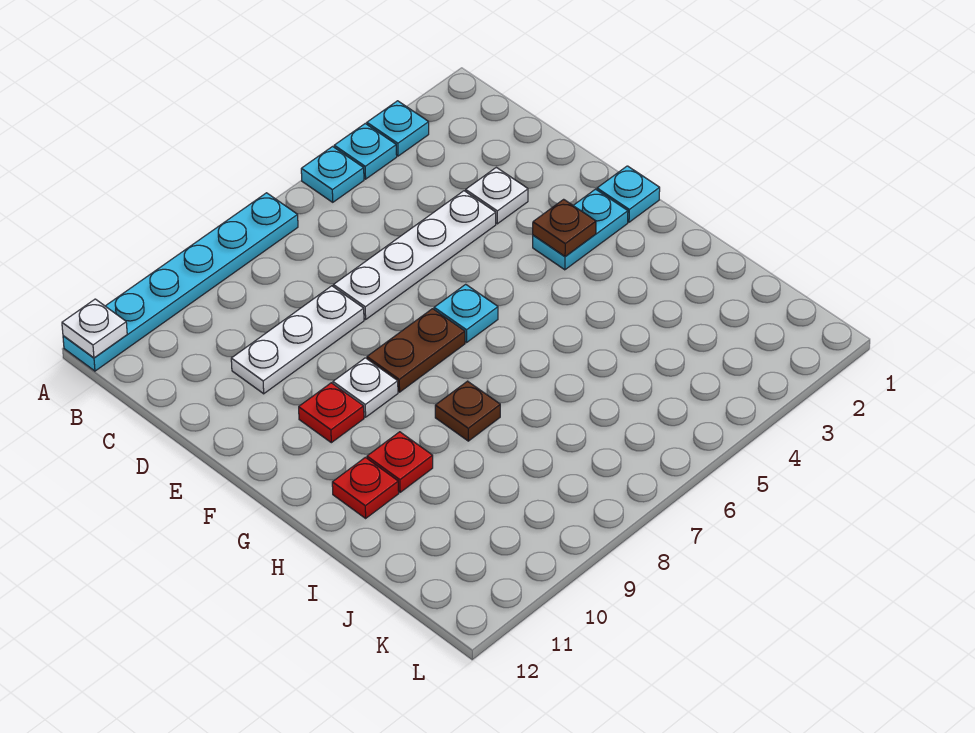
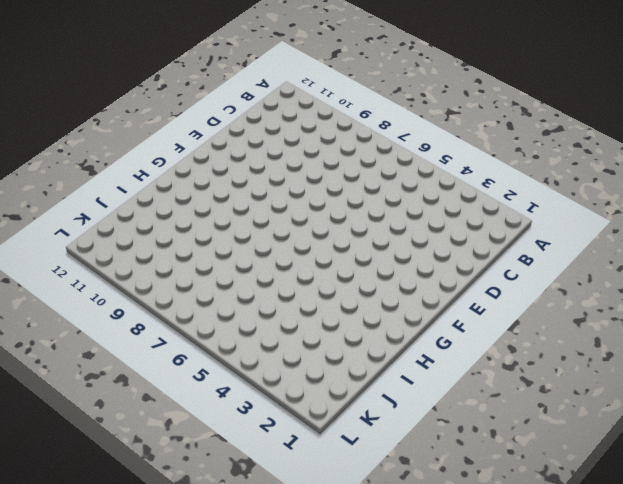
none -> cyan 1x1 plate [367,101,429,156]
none -> cyan 1x1 plate [334,124,397,179]
none -> cyan 1x1 plate [301,146,364,202]

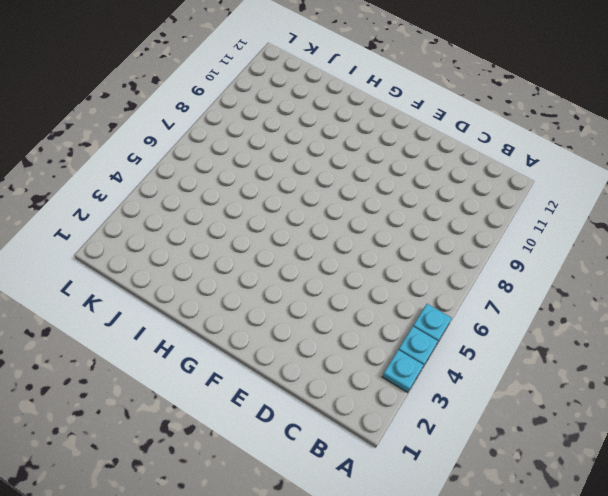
none -> cyan 1x6 plate [63,193,298,371]
none -> white 1x1 plate [466,167,528,224]
none -> white 1x4 plate [333,191,496,320]

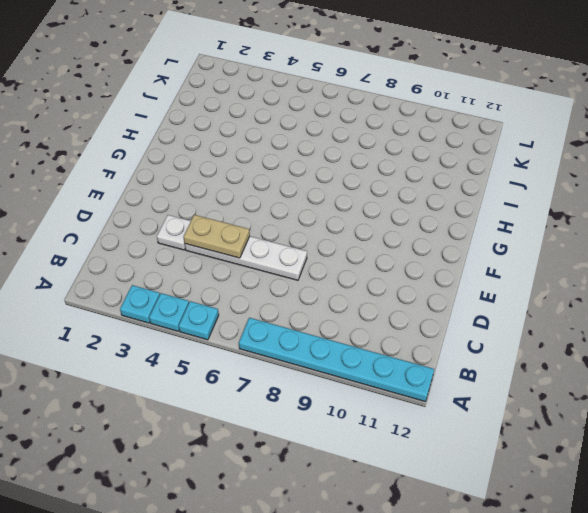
tan 1x2 plate [184,215,250,258] -> none
none -> white 1x3 plate [231,286,364,394]
none -> cyan 1x1 plate [597,166,660,222]
none -> cyan 1x2 plate [533,189,628,270]

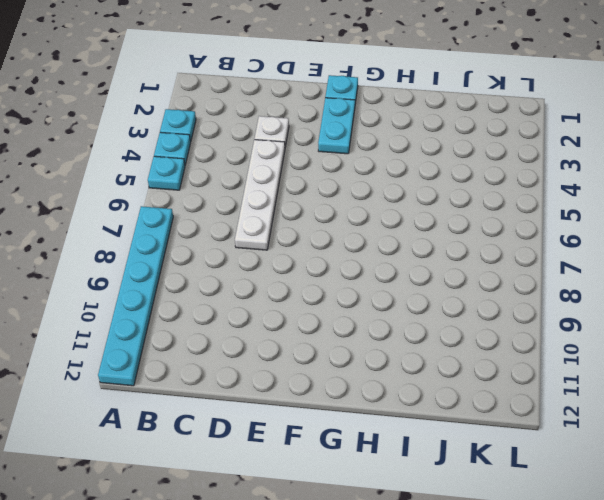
none -> white 1x3 plate [231,286,364,394]
none -> cyan 1x1 plate [434,284,498,343]
none -> brown 1x2 plate [367,309,465,392]

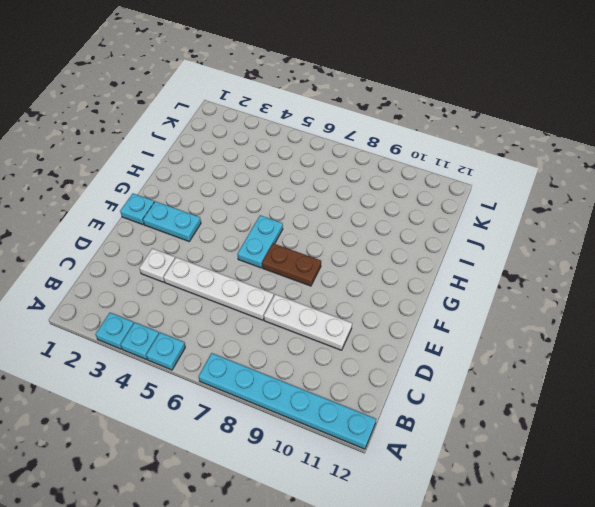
cyan 1x2 plate [238,215,283,268] -> cyan 1x1 plate [434,284,498,343]
none -> white 1x1 plate [333,358,398,417]
none -> red 1x1 plate [299,383,364,443]
none -> brown 1x1 plate [435,381,500,441]

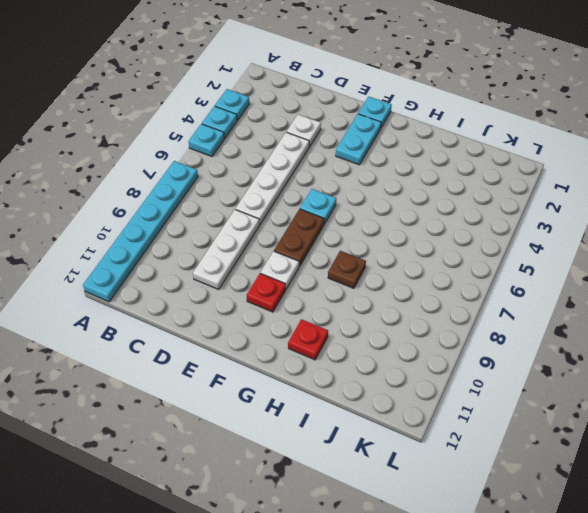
none -> red 1x1 plate [367,432,433,492]
none -> white 1x1 plate [62,299,127,358]
none -> brown 1x1 plate [533,199,596,257]

